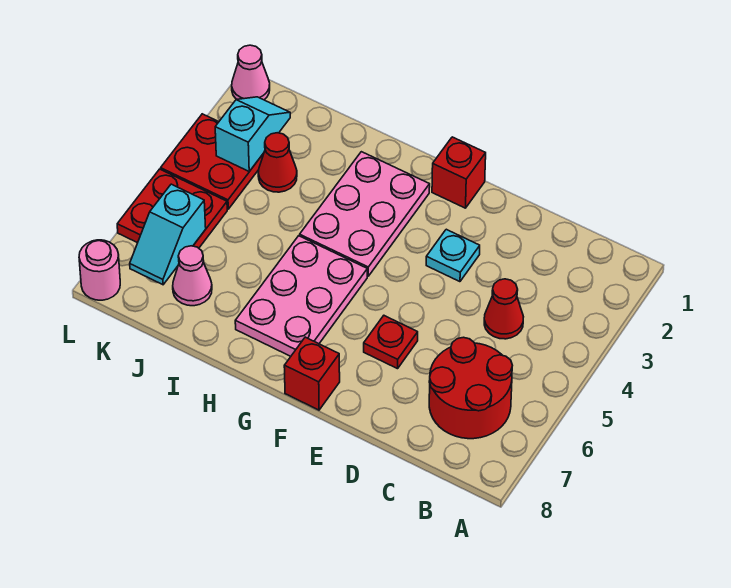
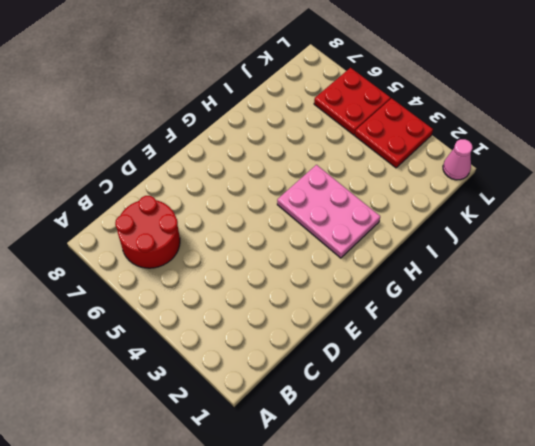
none -> red 1x1 cone [484,279,523,339]
none -> cyan 1x1 plate [426,229,480,282]
none -> red 1x1 plate [364,316,418,369]

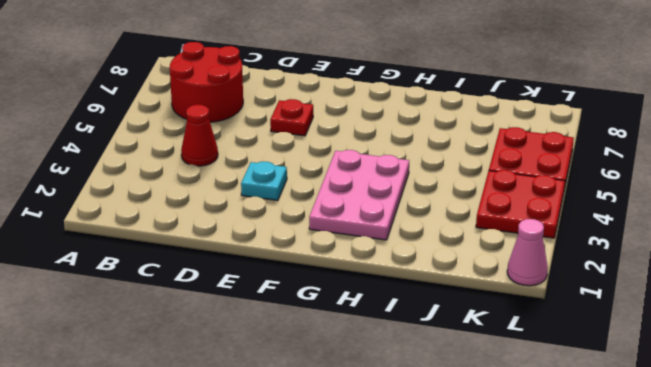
none -> red 1x1 brick [432,137,486,208]
none -> red 1x1 brick [284,337,340,410]
none -> pink 2x3 plate [235,236,367,356]

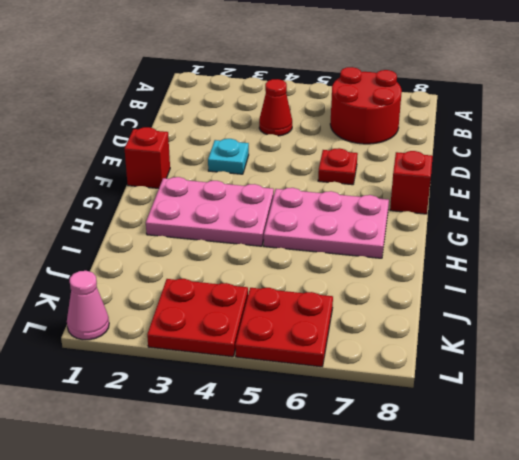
none -> red 1x1 cone [258,133,297,192]
none -> pink 1x1 cone [173,246,212,306]
none -> pink 1x1 round brick [79,240,120,300]

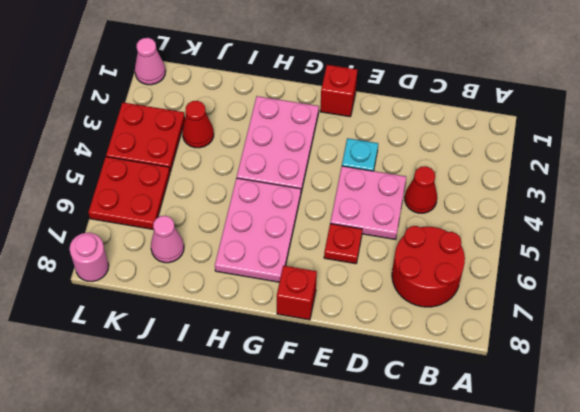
pink 2x2 plate [330,166,406,240] -> none
none -> cyan 1x2 slope [215,97,290,171]
none -> cyan 1x2 slope [130,184,206,285]

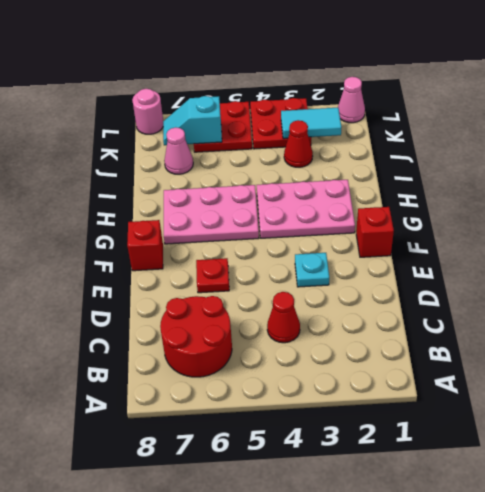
cyan 1x2 tile [281,108,341,139] -> cyan 1x2 slope [215,97,290,171]

